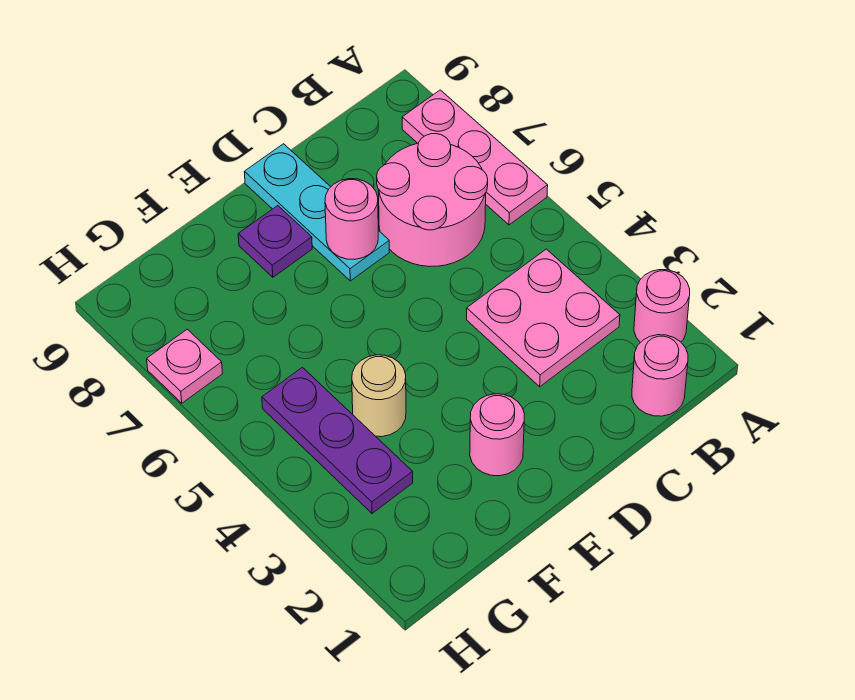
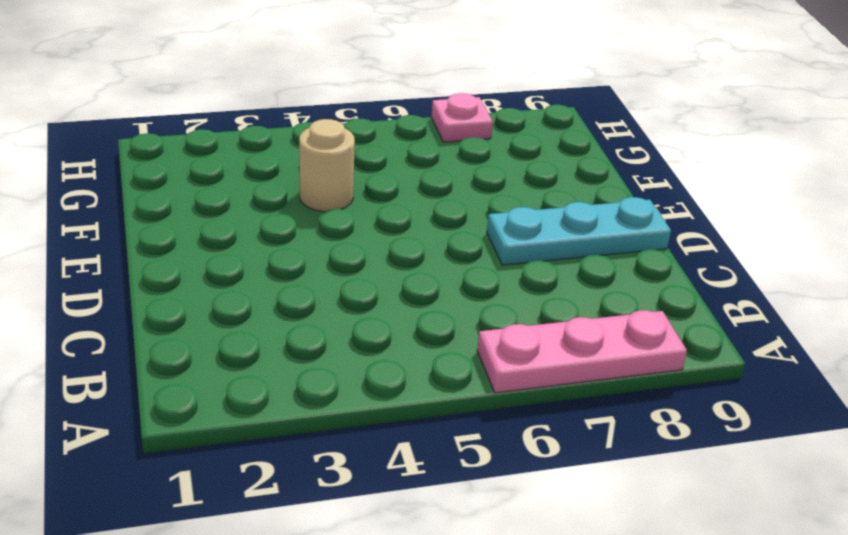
none -> pink 1x1 round brick [634,270,690,343]
none -> pink 1x1 round brick [632,335,688,416]
none -> pink 2x2 plate [467,249,620,387]

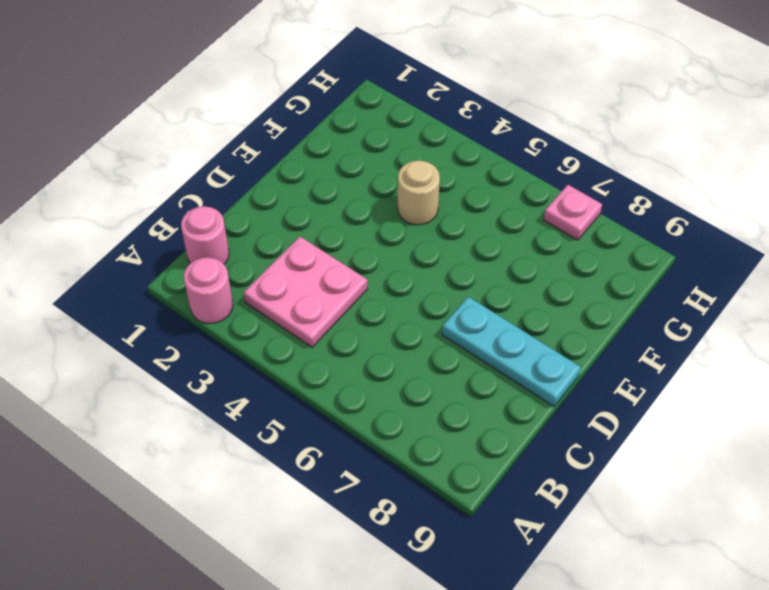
none -> pink 1x3 plate [402,90,548,225]
none -> pink 2x2 round brick [377,134,488,267]
none -> pink 1x1 round brick [470,394,525,476]

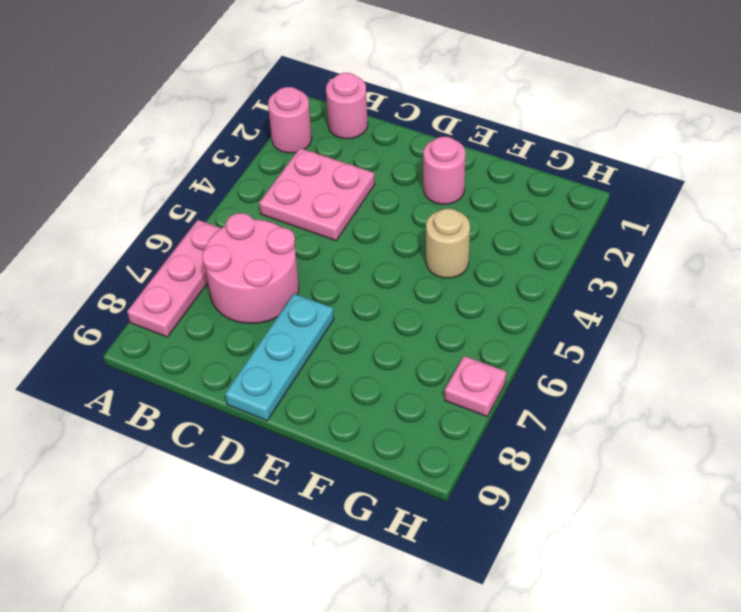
none -> purple 1x1 plate [238,206,312,277]
none -> purple 1x3 plate [262,367,413,513]
none -> pink 1x1 round brick [325,179,378,259]

